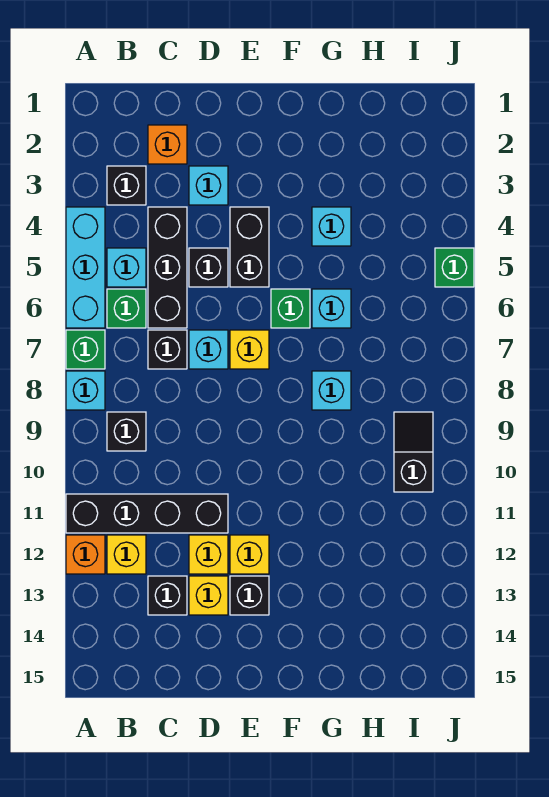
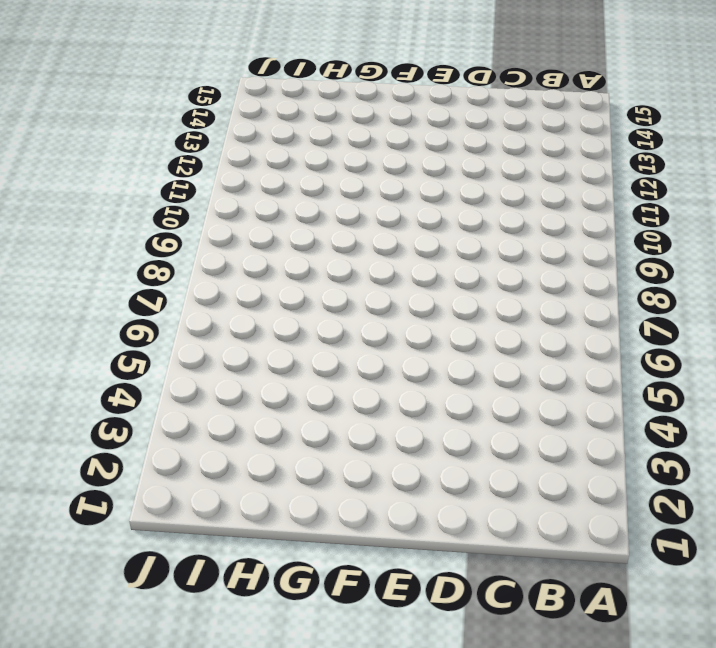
none -> cyan 1x3 brick [66,207,105,328]
none -> green 1x1 brick [66,330,105,369]
none -> cyan 1x1 brick [66,371,105,410]

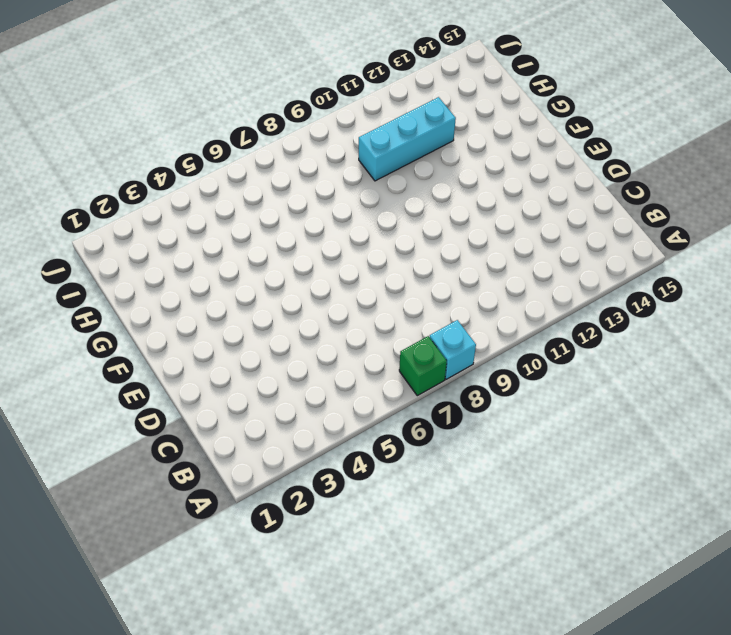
cyan 1x3 brick [359,97,456,181] -> cyan 1x3 brick moved to [66,207,105,328]
none -> black 1x4 brick [66,494,228,533]
none -> orange 1x1 brick [66,535,105,574]
none -> black 1x1 brick [107,166,146,205]

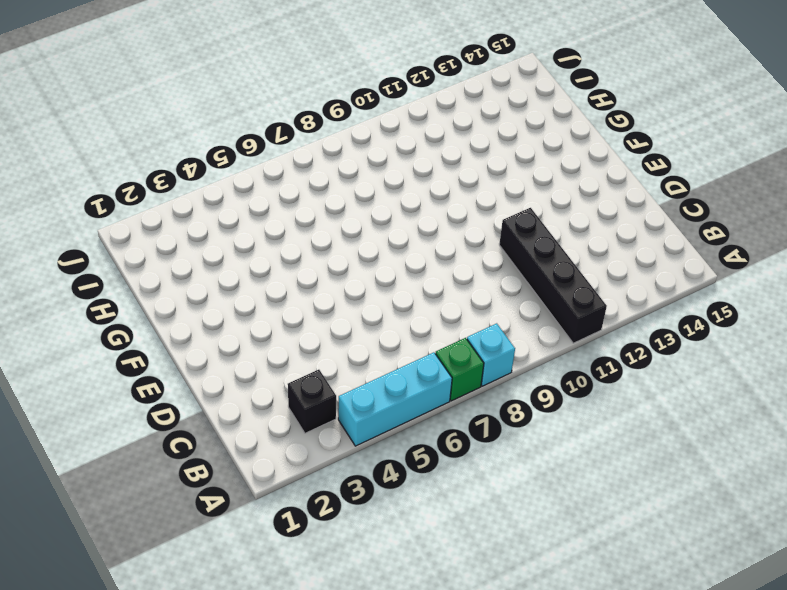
none -> orange 1x1 brick [66,535,105,574]
none -> cyan 1x1 brick [107,248,146,287]
none -> green 1x1 brick [107,289,146,328]

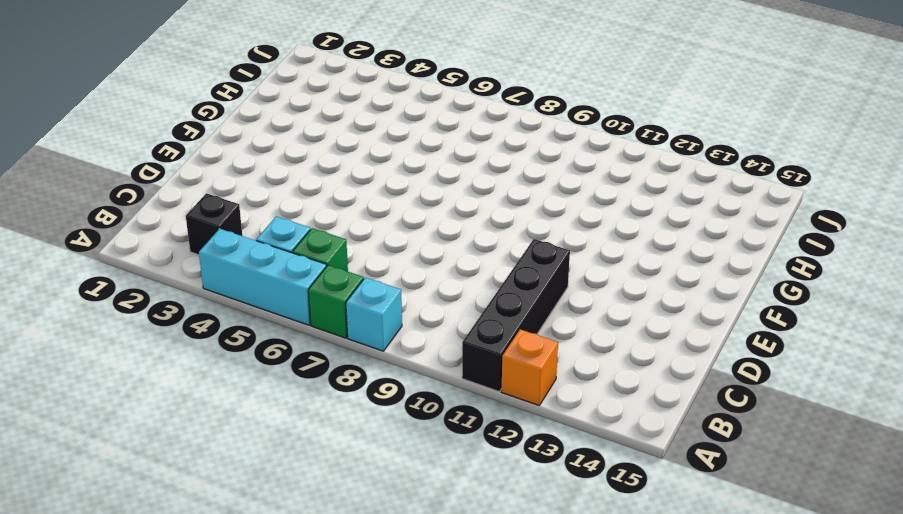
none -> black 1x1 brick [107,412,146,451]
none -> yellow 1x1 brick [107,535,146,574]
none -> orange 1x1 brick [148,125,187,164]

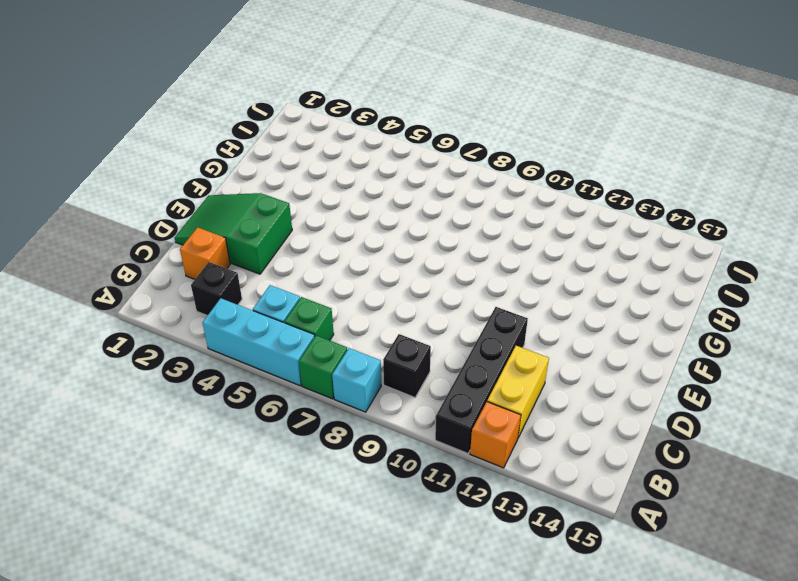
yellow 1x2 brick [487,346,549,437] -> yellow 1x1 brick [107,535,146,574]
green 2x3 slope [175,193,292,274] -> cyan 1x1 brick [189,166,228,205]
none -> black 1x3 brick [148,207,187,328]
none -> black 1x1 brick [148,330,187,369]
none -> black 1x1 brick [148,576,187,615]

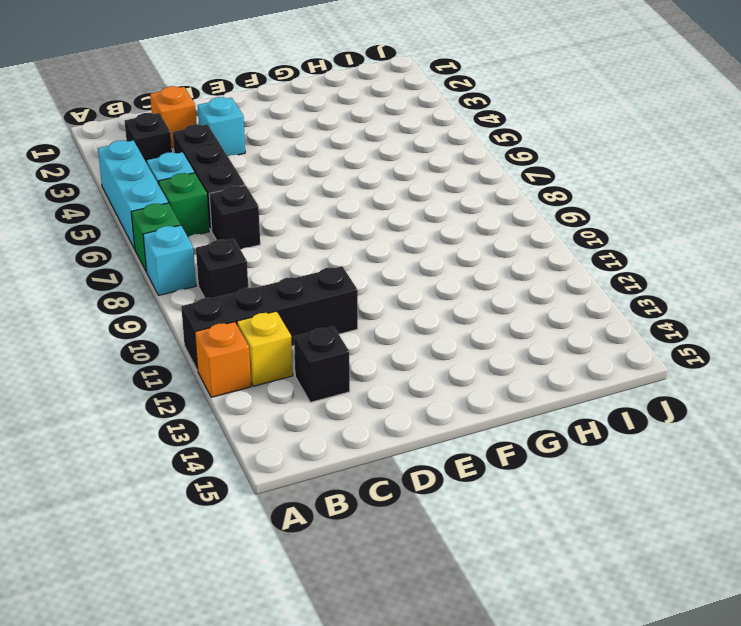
none -> black 1x1 brick [189,248,228,287]
none -> cyan 1x1 brick [189,330,228,369]
none -> yellow 1x1 brick [189,535,228,574]

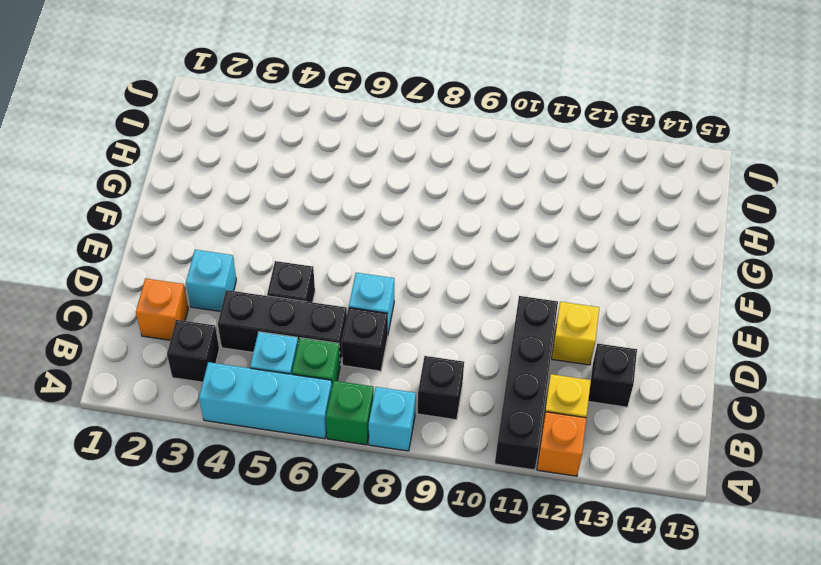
none -> yellow 1x1 brick [189,576,228,615]
none -> black 1x2 brick [230,207,269,287]
none -> yellow 1x1 brick [230,330,269,369]

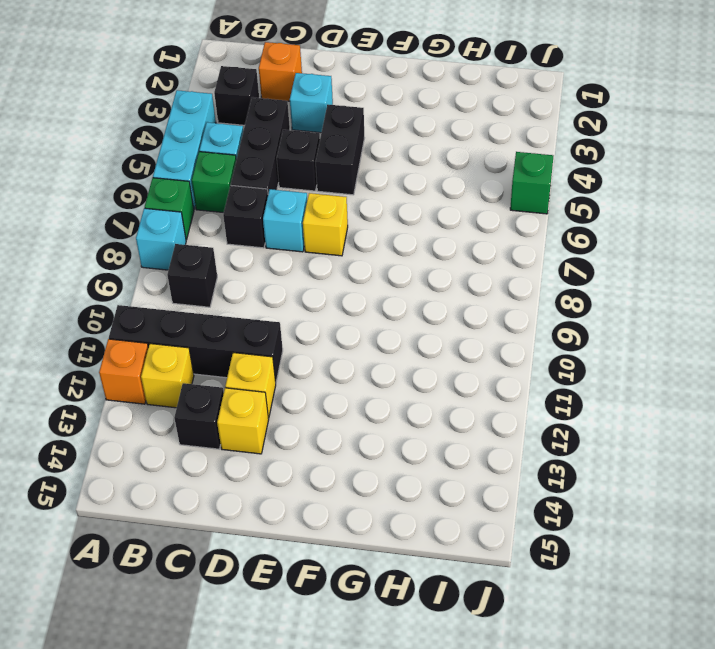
none -> yellow 1x1 brick [230,535,269,574]
none -> black 1x1 brick [230,576,269,615]
none -> green 1x1 brick [271,289,310,328]

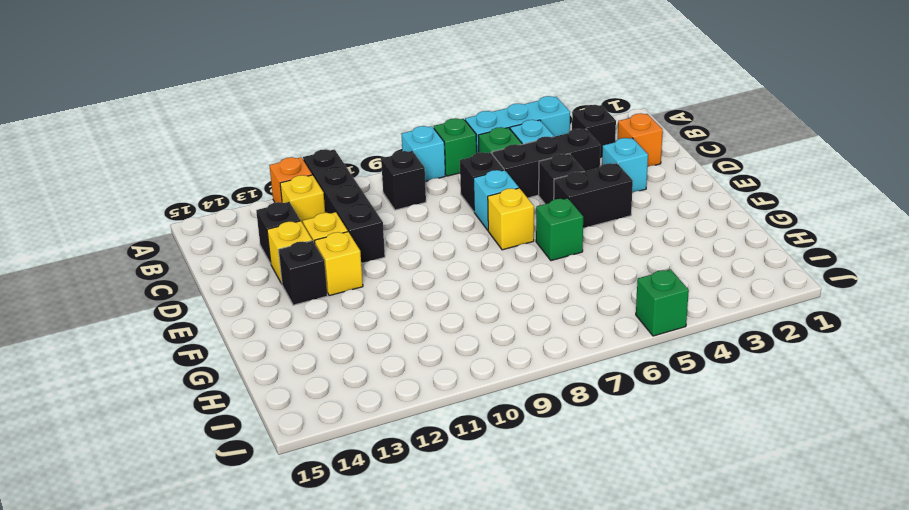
none -> cyan 1x1 brick [312,207,351,246]
none -> cyan 1x1 brick [312,289,351,328]
none -> cyan 1x1 brick [312,371,351,410]

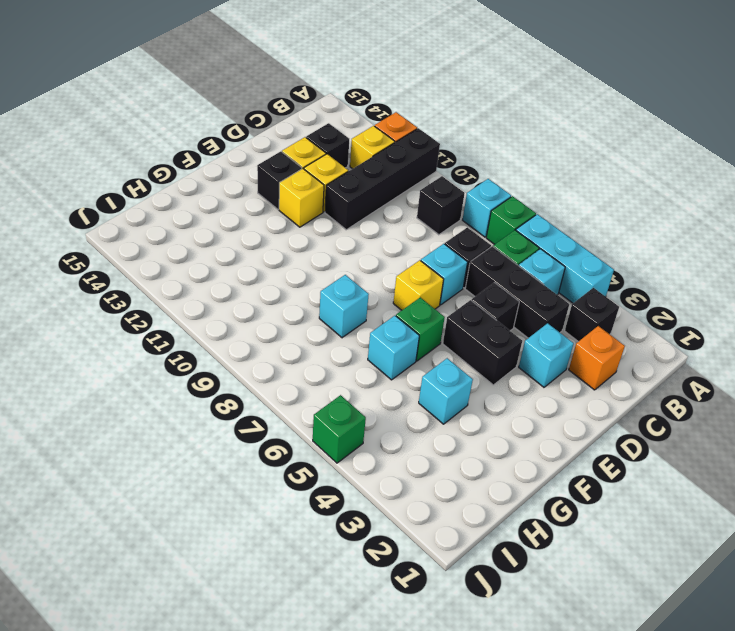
none -> black 1x2 slope [394,412,433,492]

